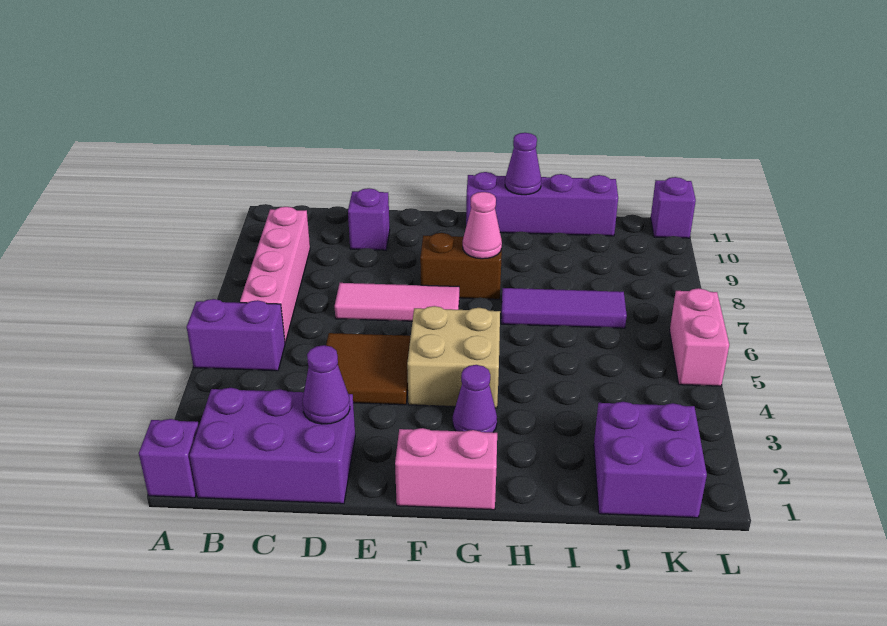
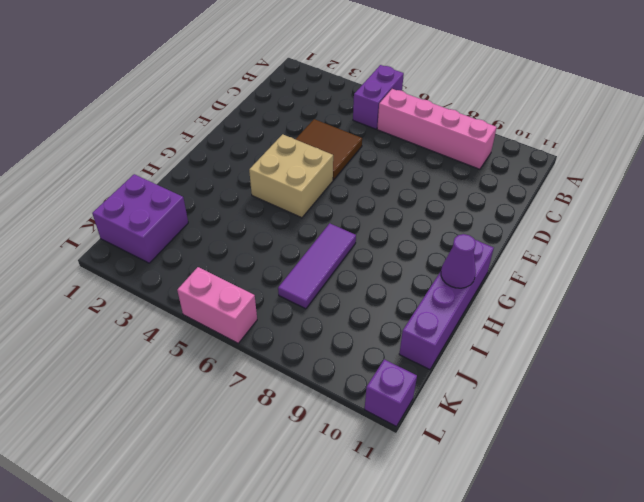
none -> purple 1x1 brick [139,419,199,498]
none -> purple 2x3 brick [190,388,355,504]
none -> pink 1x3 tile [335,283,459,321]

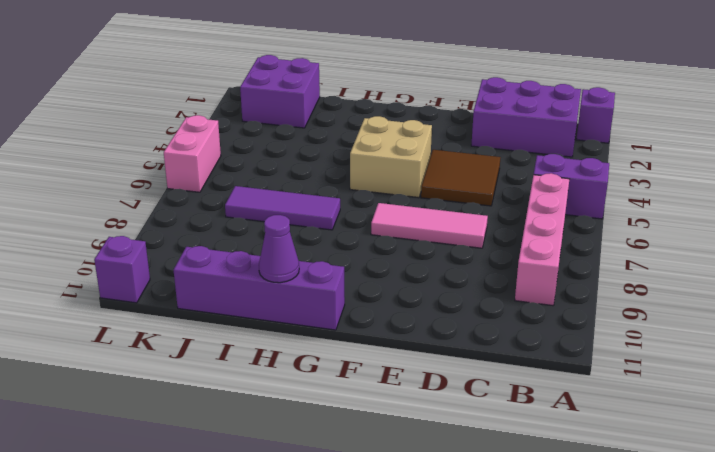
none -> purple 1x1 brick [348,188,390,250]
none -> pink 1x2 brick [395,428,497,510]
none -> brown 1x2 brick [420,233,502,299]

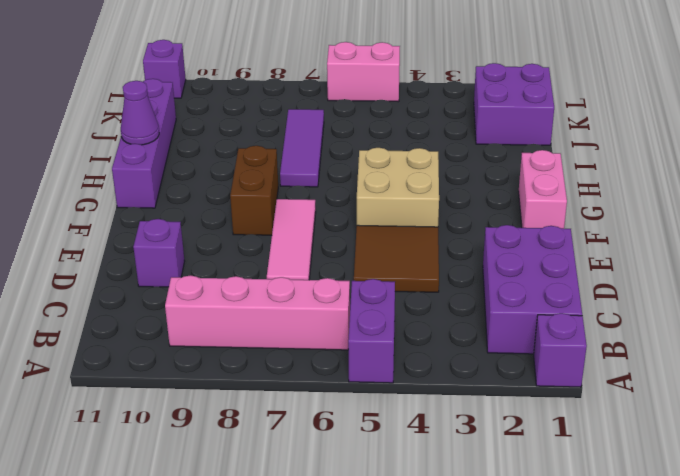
none -> purple 1x1 cone [453,365,497,432]
none -> purple 1x1 cone [303,345,350,424]
none -> pink 1x1 cone [463,192,502,259]

